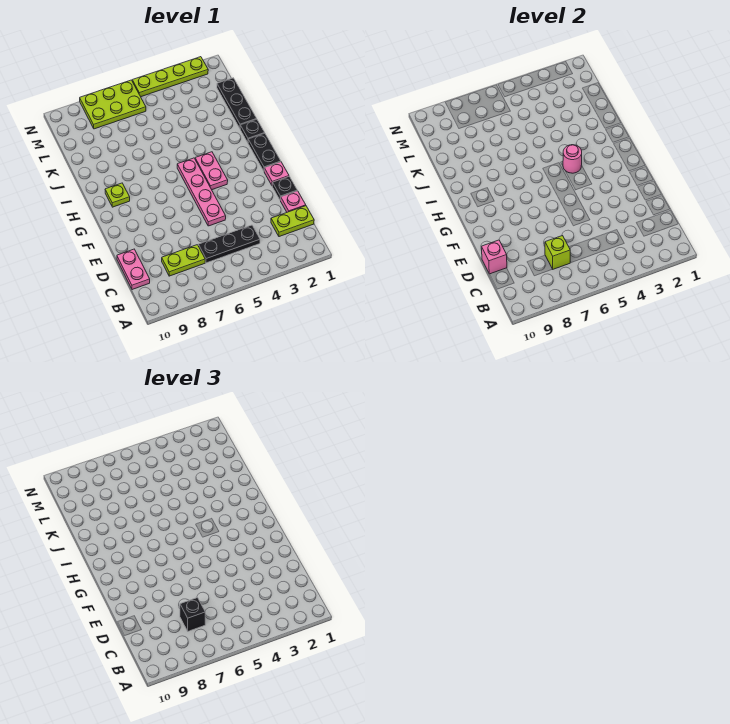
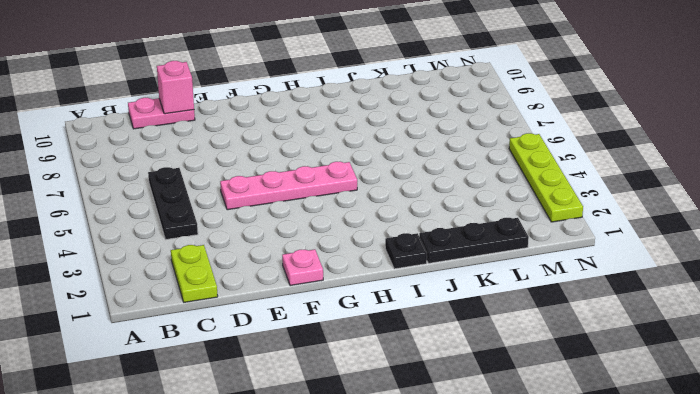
none -> lime 1x2 plate [162,245,205,276]
none -> pink 1x1 plate [281,191,306,212]
none -> black 1x1 plate [272,176,297,200]

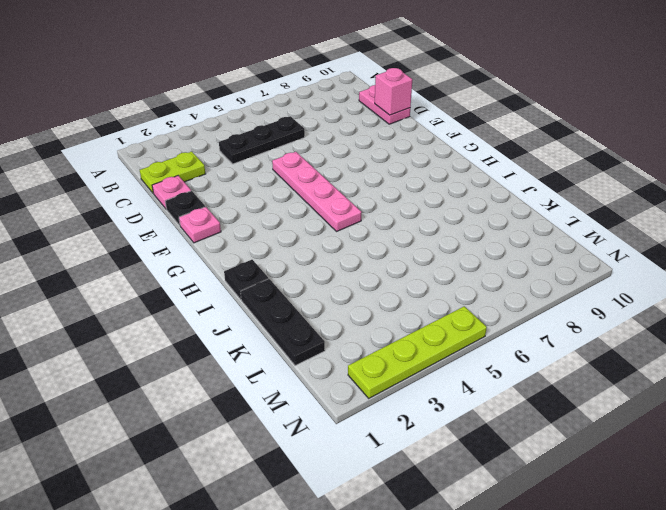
none -> lime 1x2 plate [162,245,205,276]
none -> black 1x2 plate [248,133,281,171]
none -> pink 1x2 plate [195,152,228,190]

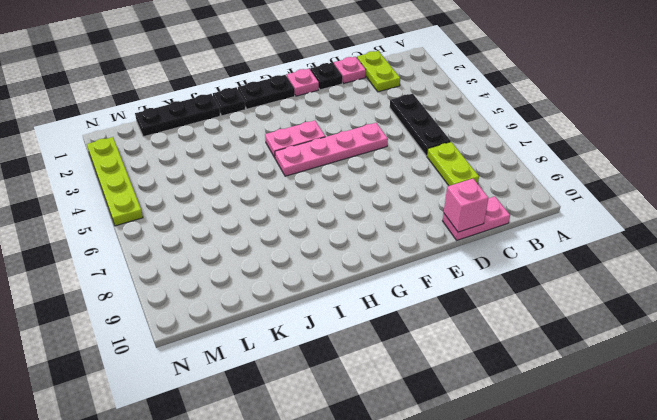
none -> lime 1x1 plate [105,183,130,207]
none -> lime 2x3 plate [80,80,146,129]
none -> lime 1x1 brick [545,235,570,269]

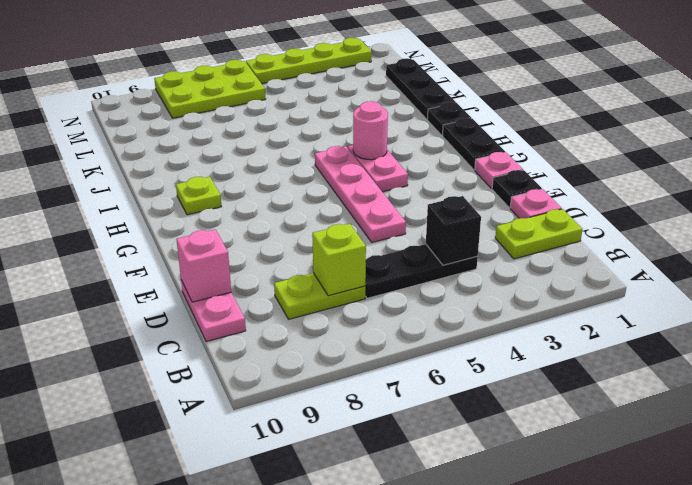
black 1x1 brick [426,196,481,265] -> black 1x1 brick moved to [180,597,205,631]

